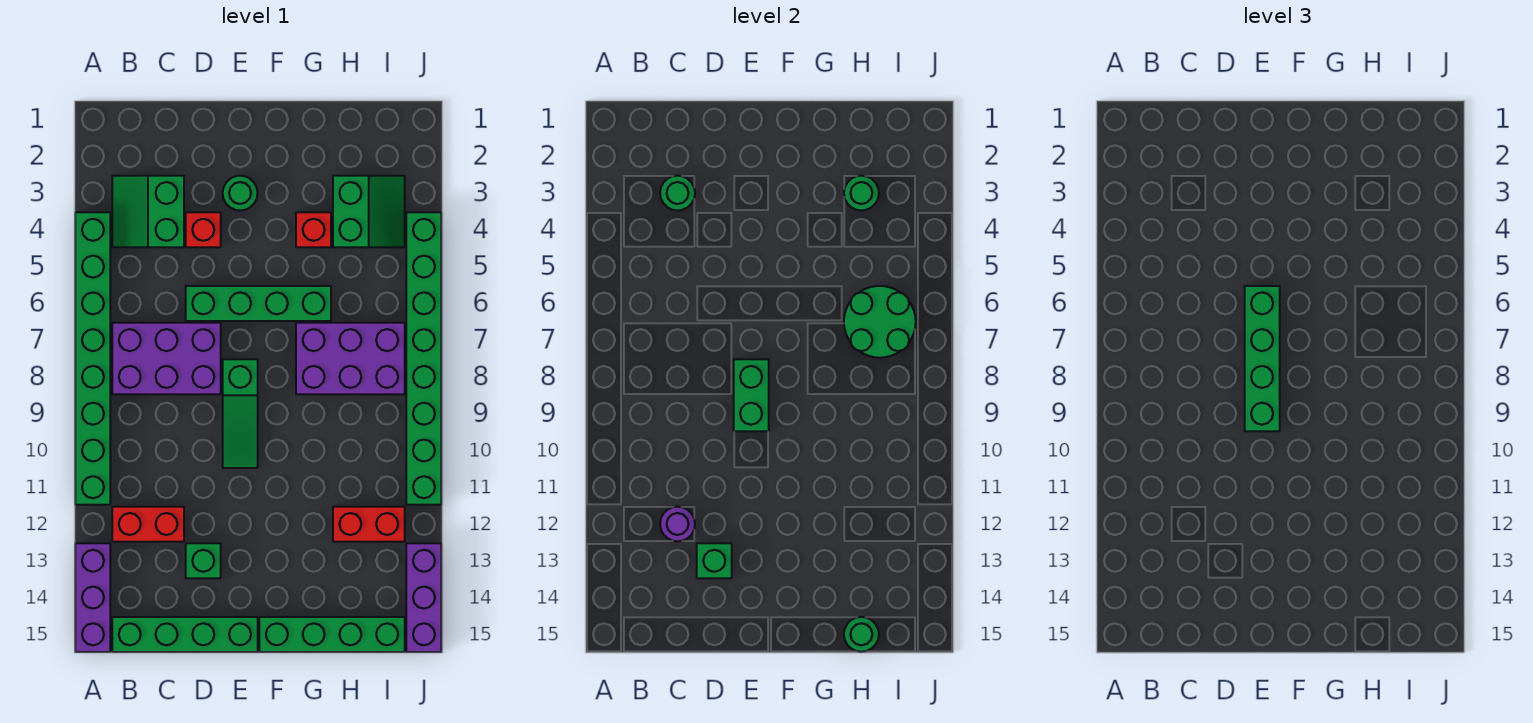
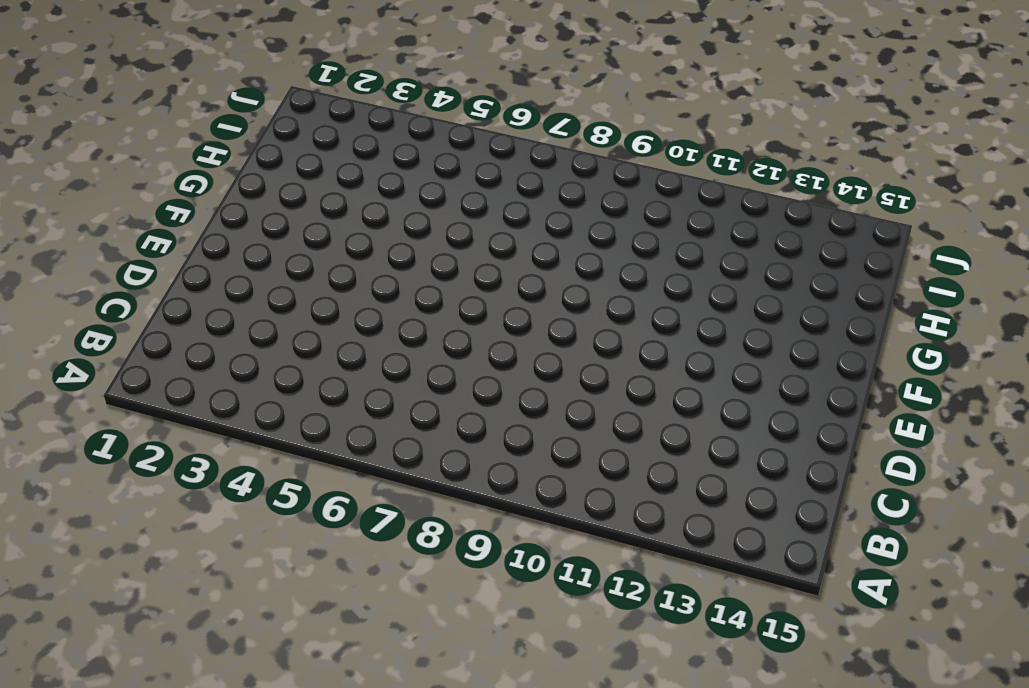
none -> green 1x8 brick [75,212,110,505]
none -> purple 1x3 brick [75,543,110,652]
none -> green 2x2 slope [112,176,184,247]

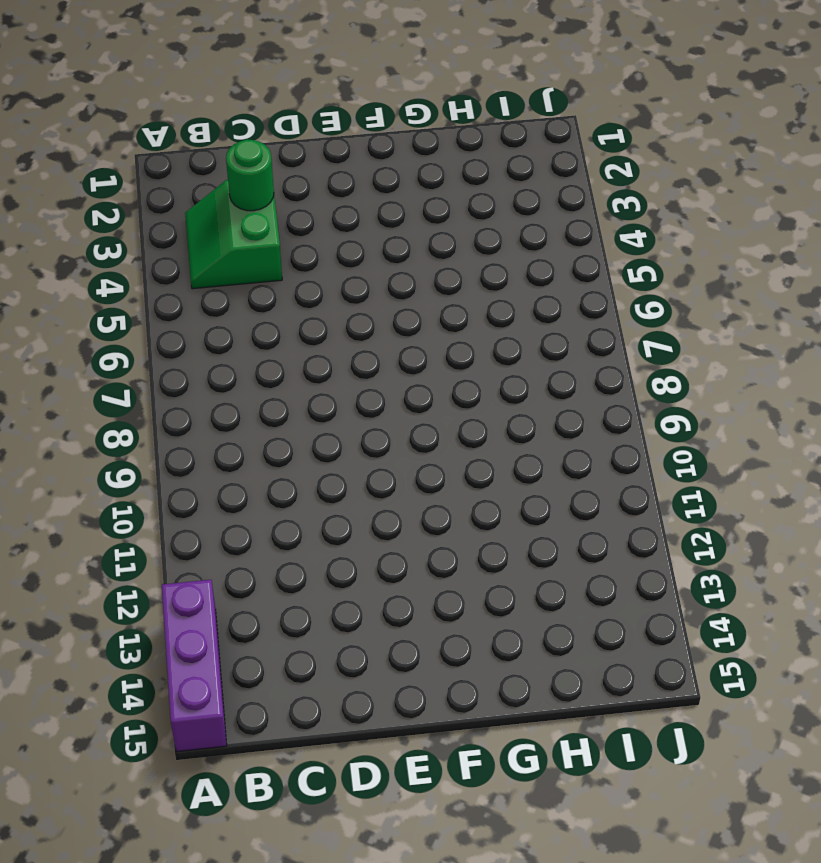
none -> green 1x8 brick [75,212,110,505]
none -> purple 2x3 brick [112,323,221,394]
none -> red 1x2 brick [112,507,184,542]

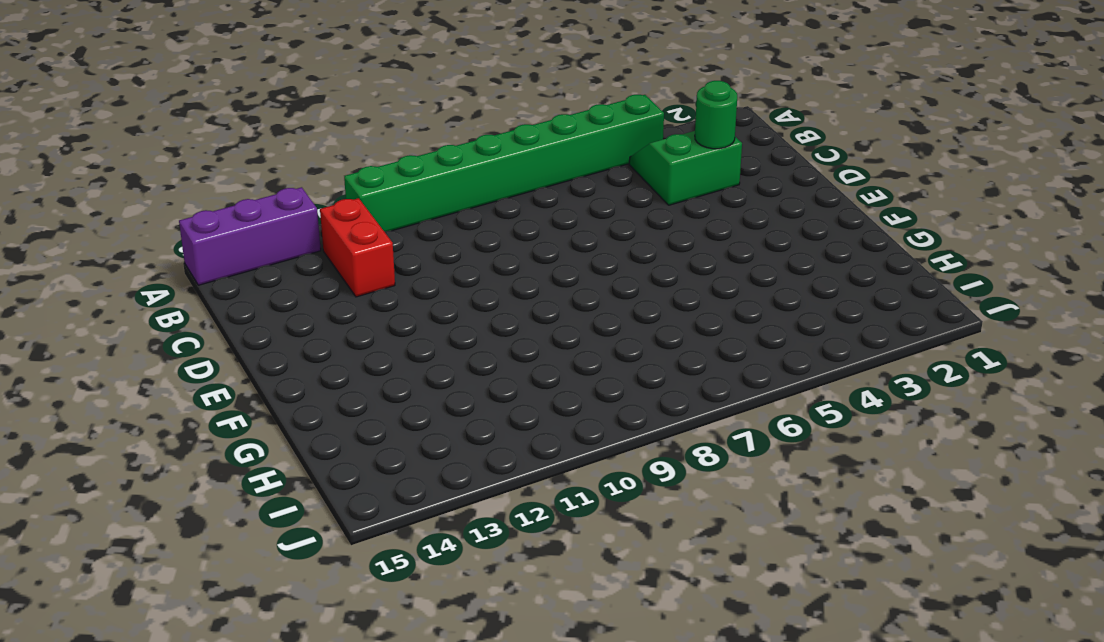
none -> purple 2x3 brick [112,323,221,394]
none -> green 1x4 brick [112,617,258,652]
none -> red 1x1 brick [186,212,221,247]

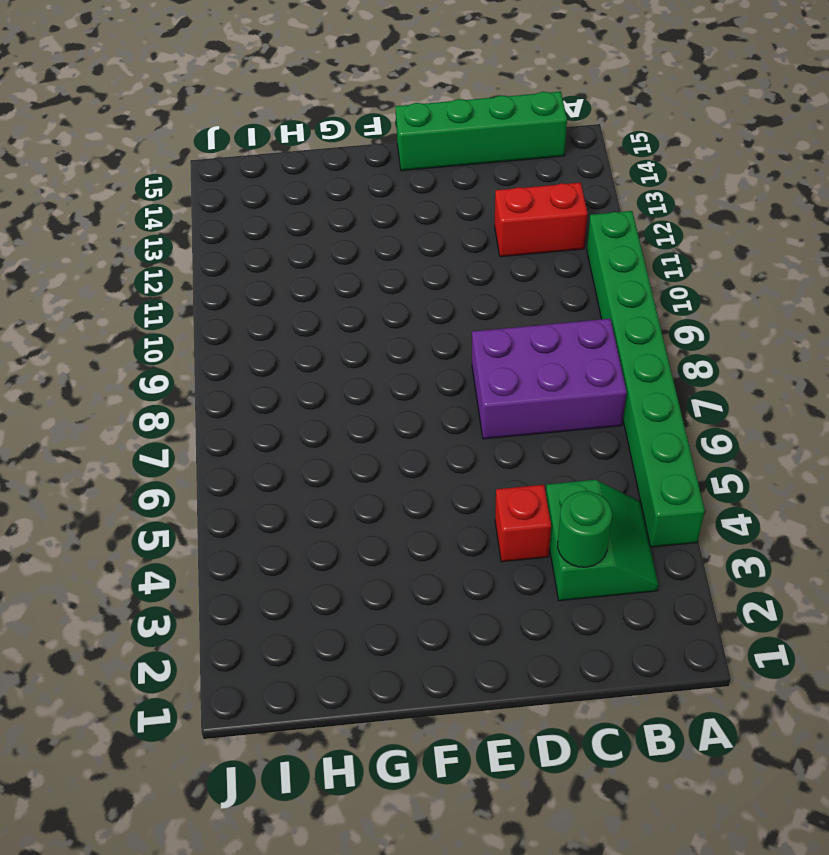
none -> purple 1x3 brick [75,543,110,652]
none -> green 1x4 brick [186,286,331,321]
none -> green 1x1 brick [186,543,221,578]

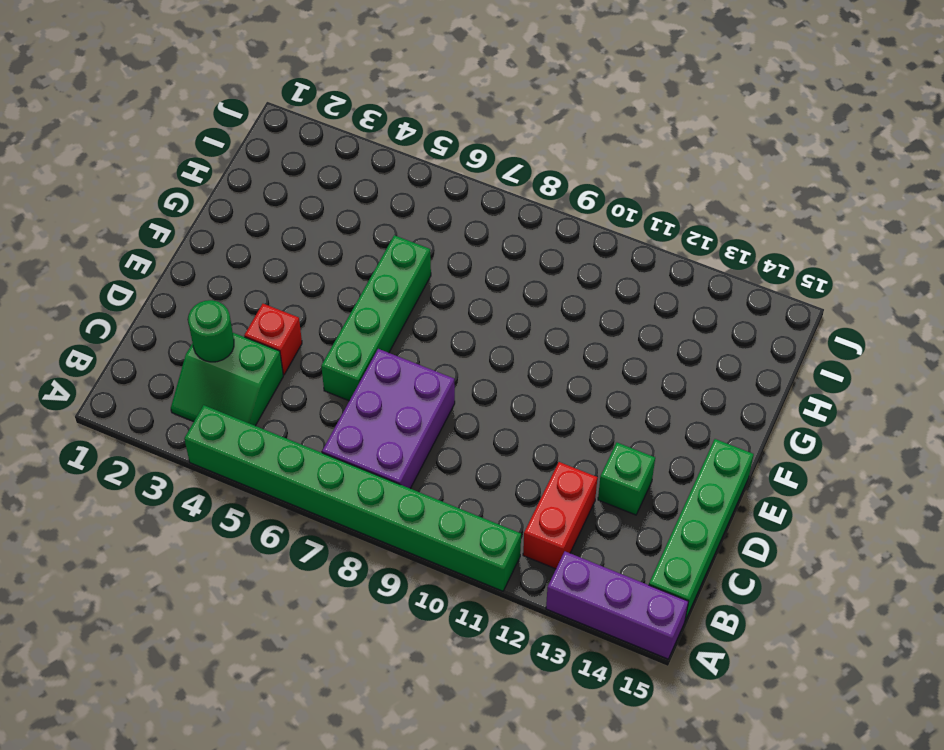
none -> green 1x1 round brick [223,176,258,211]
none -> green 1x3 slope [223,359,258,468]
none -> green 1x4 brick [259,617,405,652]

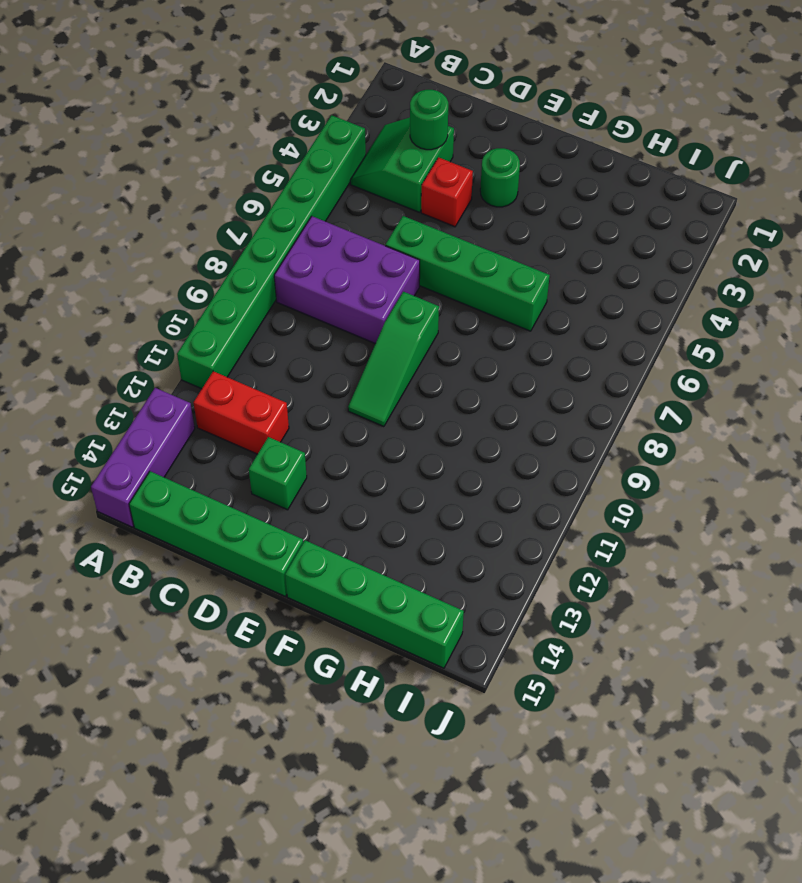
none -> red 1x1 brick [296,212,331,247]
none -> purple 2x3 brick [296,323,405,394]
none -> green 2x2 slope [333,176,405,247]

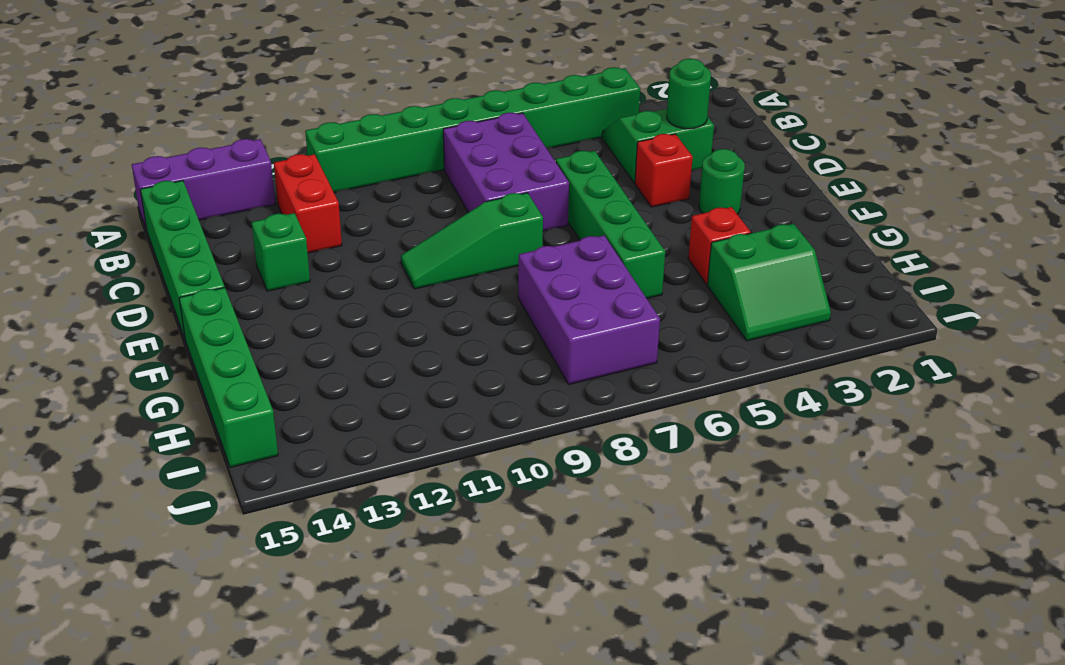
none -> red 1x2 brick [333,507,405,542]
none -> green 1x8 brick [406,212,441,505]
none -> purple 1x3 brick [406,543,441,652]

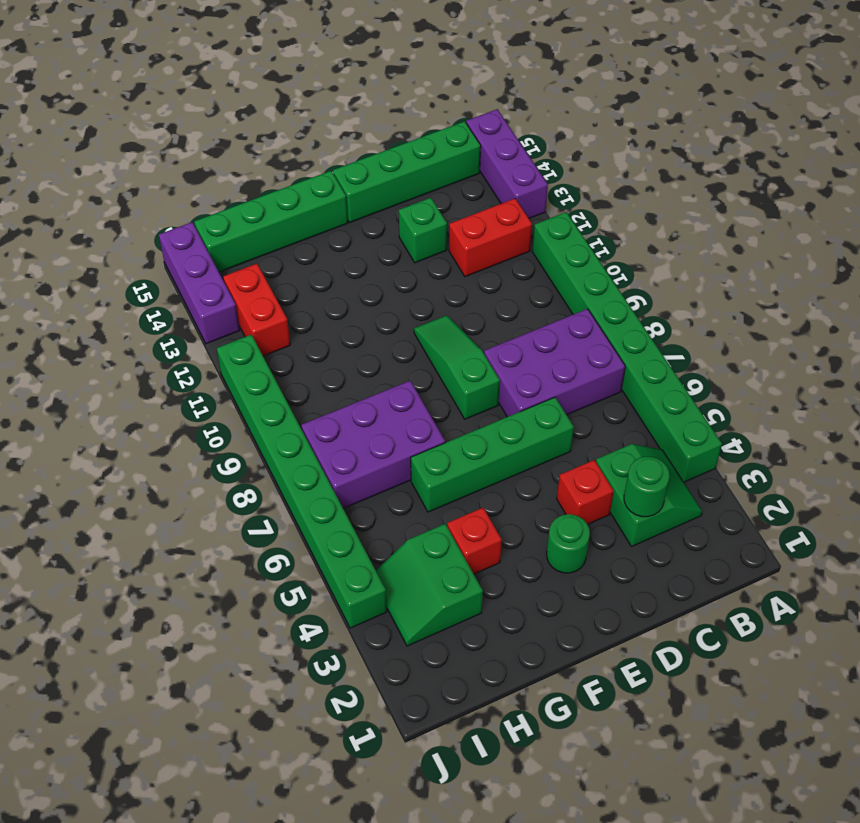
red 1x2 brick [223,264,290,356] -> red 1x2 brick turned to [333,507,405,542]
none -> purple 1x1 round brick [660,507,695,542]
none -> green 1x1 brick [697,543,732,578]
none -> green 1x2 brick [734,359,769,431]

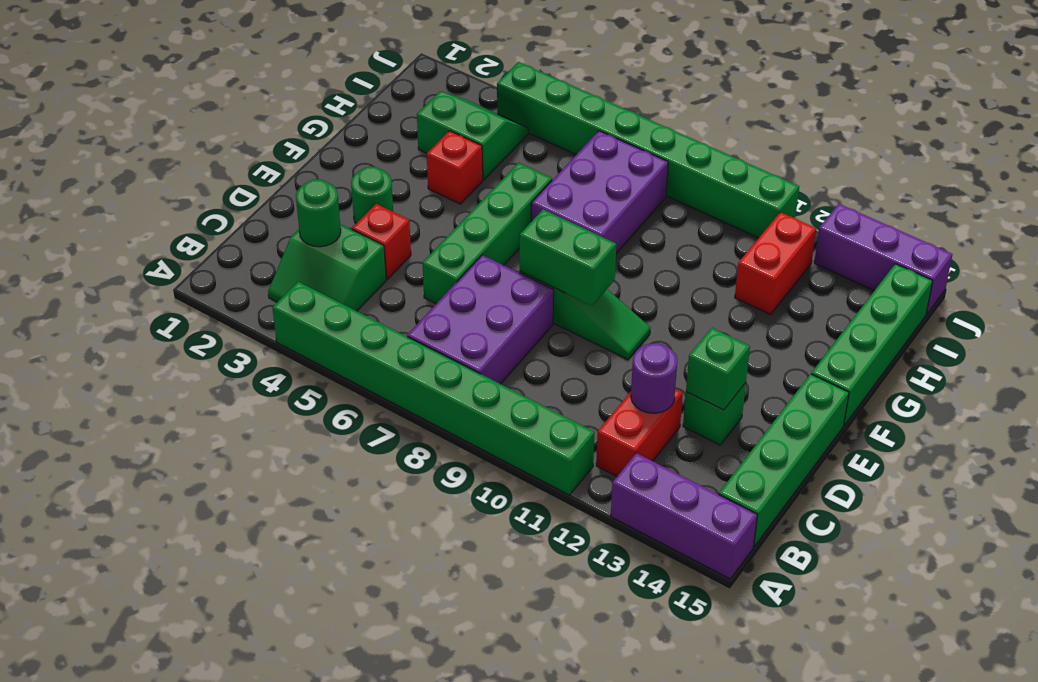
none -> green 1x1 round brick [844,176,879,211]
none -> green 2x2 round brick [844,286,916,358]
none -> green 1x1 round brick [844,617,879,652]

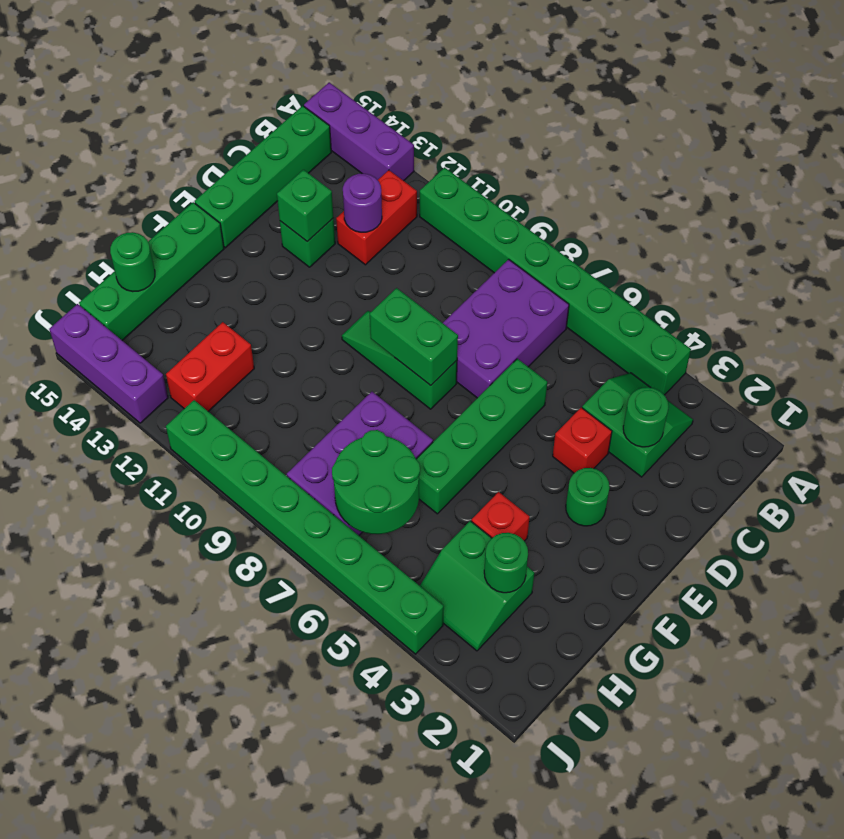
none -> green 1x4 brick [1245,286,1280,431]

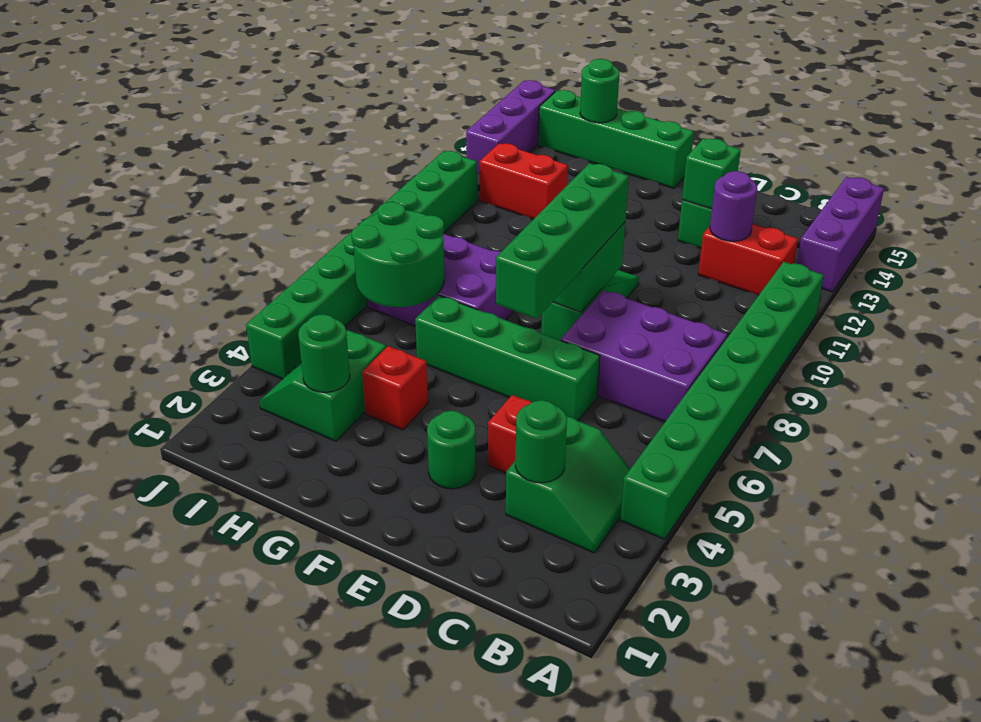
none -> green 1x4 brick [112,617,258,652]

